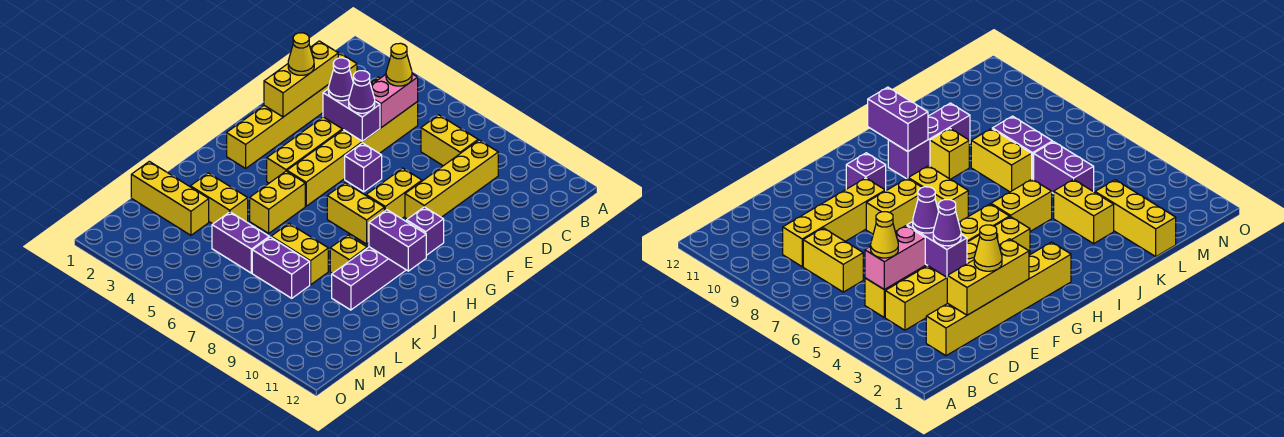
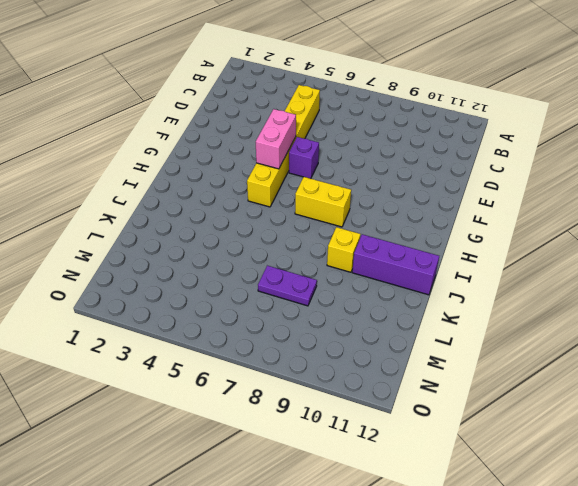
pink 1x2 brick [256,109,296,169] -> pink 1x2 brick moved to [371,74,418,128]
purple 1x3 brick [352,234,439,295] -> purple 1x3 brick turned to [332,247,406,310]
purple 1x2 plate [258,266,317,306] -> purple 1x2 brick [252,237,310,298]
none -> yellow 1x6 brick [227,52,357,168]
none -> yellow 1x6 brick [267,77,380,183]
none -> yellow 1x2 brick [421,115,478,166]

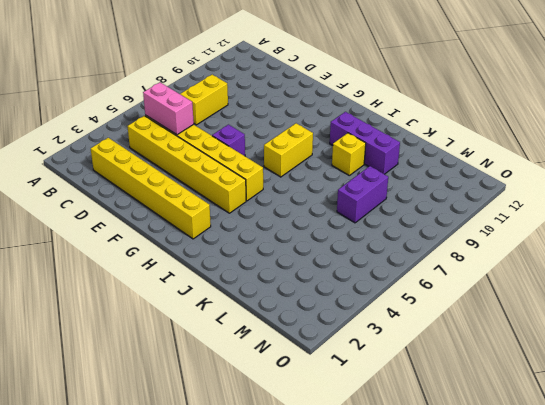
none -> yellow 1x4 brick [405,140,498,219]
none -> yellow 1x2 brick [366,168,422,219]
none -> purple 1x1 brick [406,207,444,255]

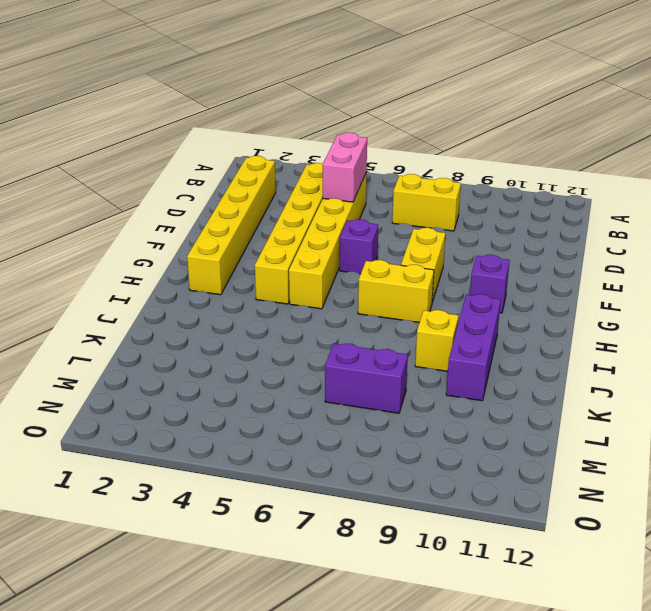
none -> yellow 1x4 brick [405,140,498,219]
none -> yellow 1x2 brick [250,171,305,233]
none -> yellow 1x2 brick [191,173,248,224]

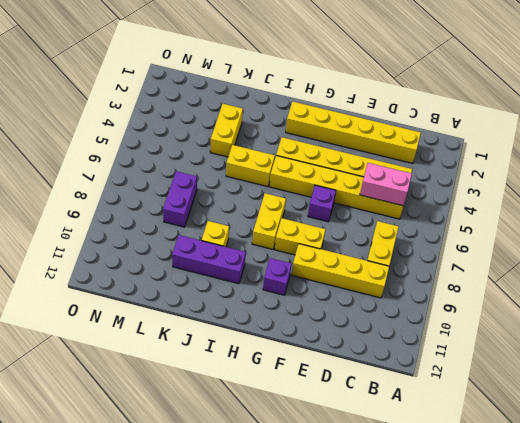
none -> yellow 1x2 brick [271,224,328,285]
none -> yellow 1x3 brick [131,161,209,235]
none -> purple 1x2 brick [212,212,269,273]

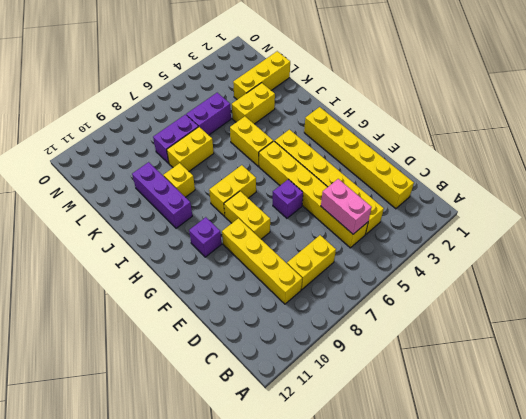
none -> yellow 1x3 brick [264,41,338,117]
none -> purple 1x2 brick [323,89,380,141]
none -> purple 1x2 brick [369,210,426,271]

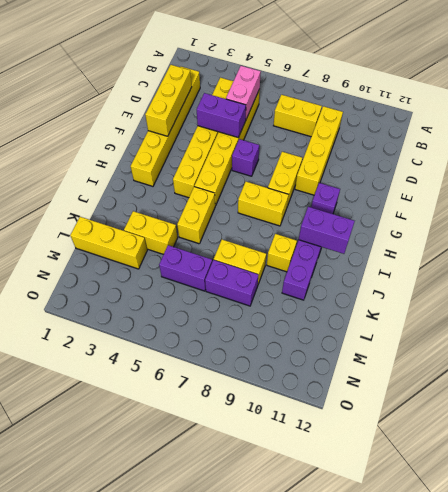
none -> yellow 1x1 cone [386,43,412,86]
none -> yellow 1x1 cone [288,33,314,75]
none -> purple 1x1 cone [328,58,353,101]

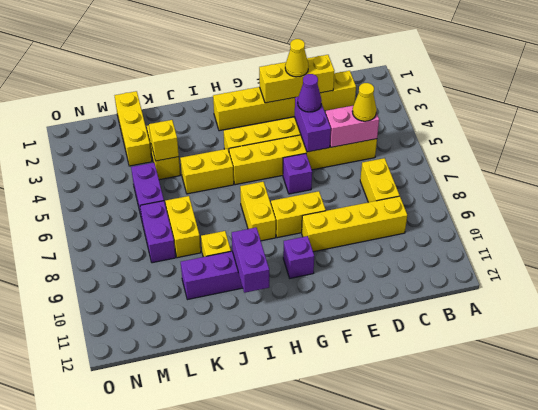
yellow 1x1 brick [149,120,179,161] -> none
none -> purple 1x1 cone [349,71,375,113]

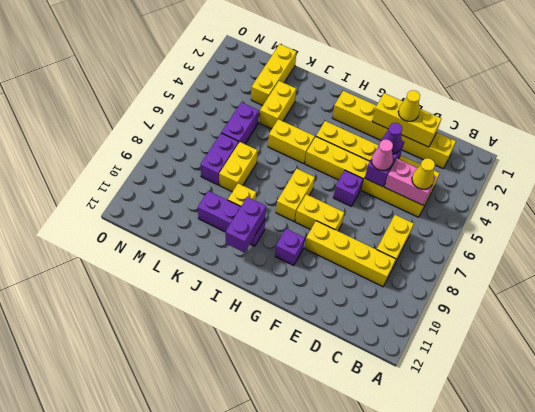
pink 1x1 cone [371,139,393,170] -> purple 1x1 cone [349,71,375,113]

